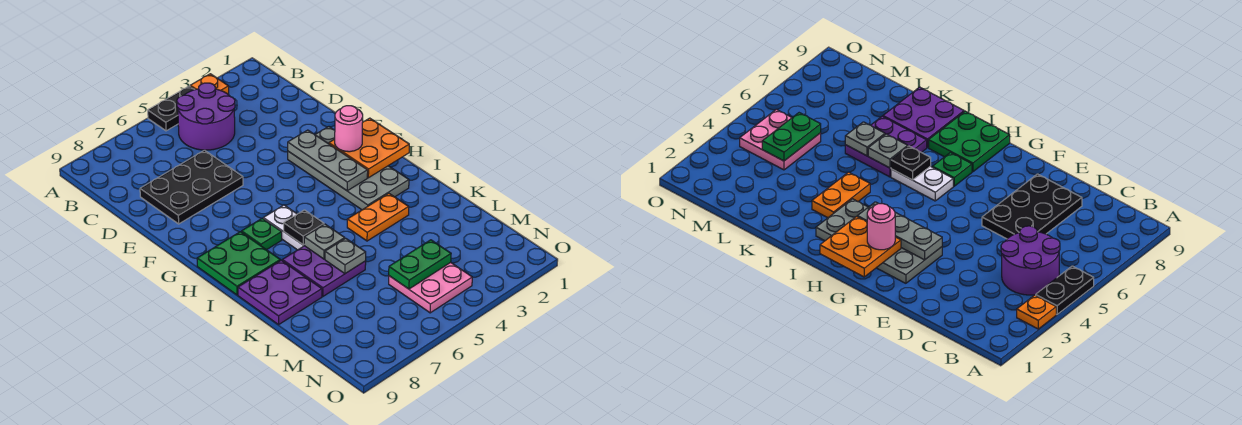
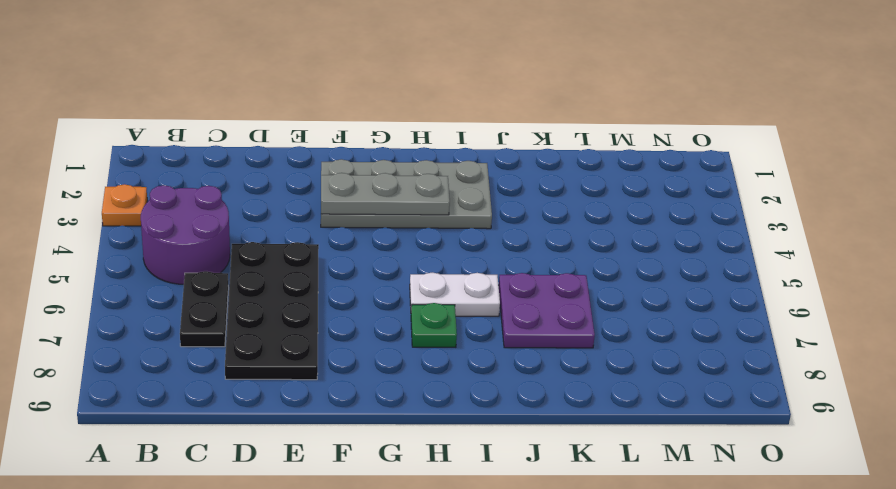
black 1x2 plate [180,271,228,347] -> black 1x2 plate moved to [148,86,195,131]
black 2x4 plate [225,242,319,380] -> black 2x3 plate [140,150,243,224]
none -> green 2x2 plate [197,232,280,295]
none -> orange 1x2 plate [347,194,409,241]
none -> purple 2x2 plate [238,260,322,325]

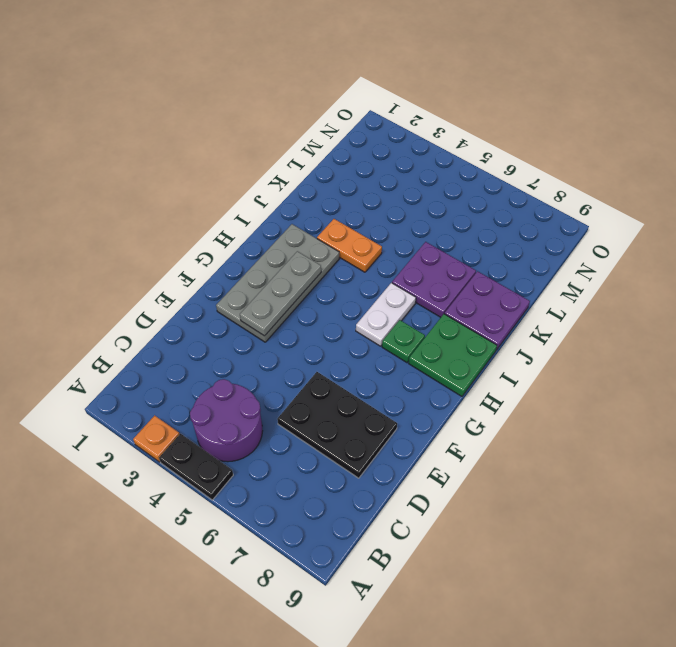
none -> pink 2x2 plate [389,262,472,313]
none -> orange 2x2 plate [329,118,409,178]
none -> black 1x1 plate [284,210,324,245]

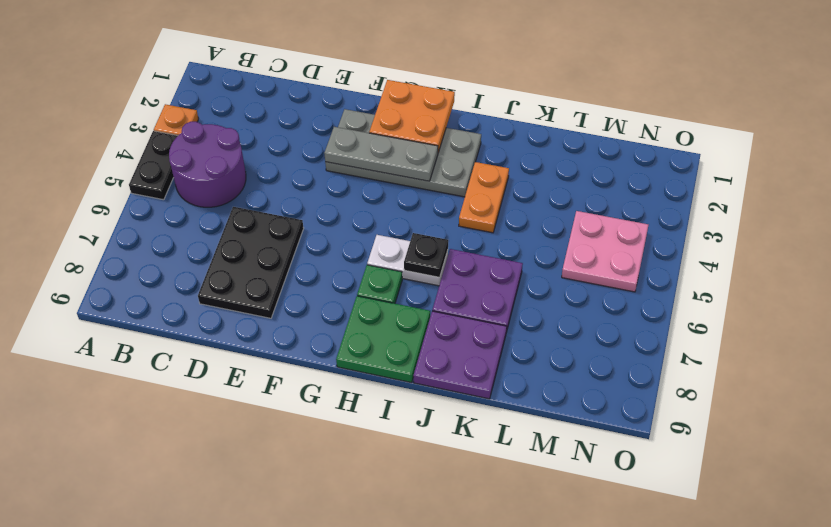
none -> grey 1x1 plate [304,224,345,259]
none -> grey 1x1 plate [325,238,366,274]
none -> green 1x2 plate [389,240,451,289]

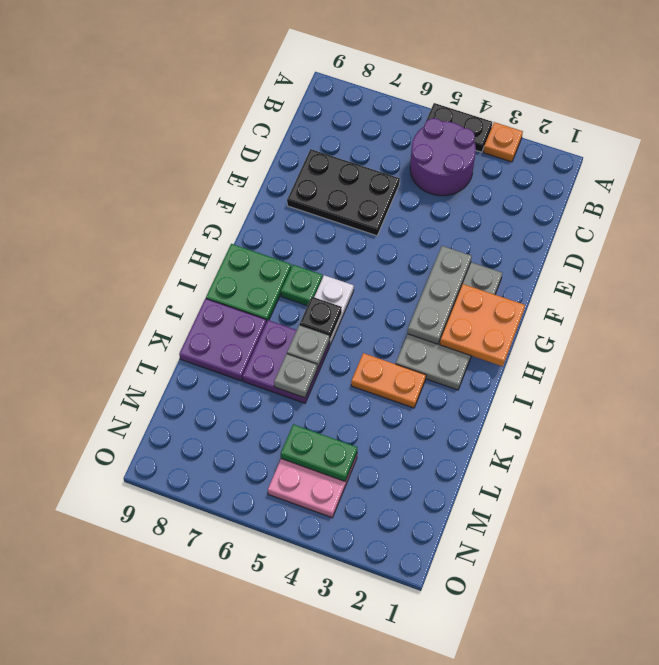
none -> pink 1x1 round brick [335,106,363,152]

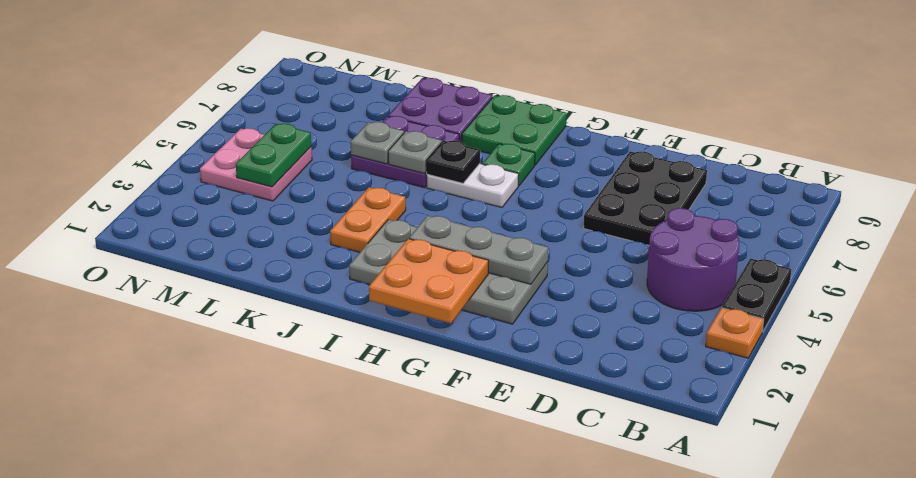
none -> pink 1x1 round brick [335,106,363,152]

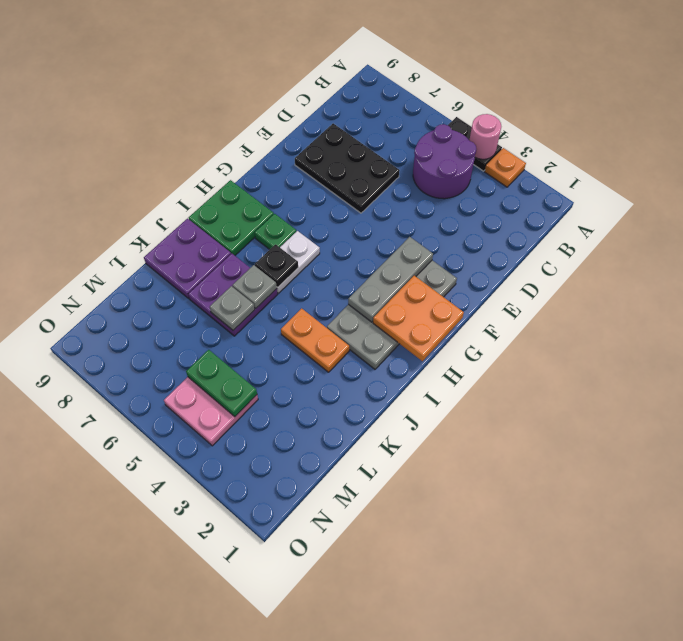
pink 1x1 round brick [470,114,501,159] -> pink 1x1 round brick moved to [335,106,363,152]

